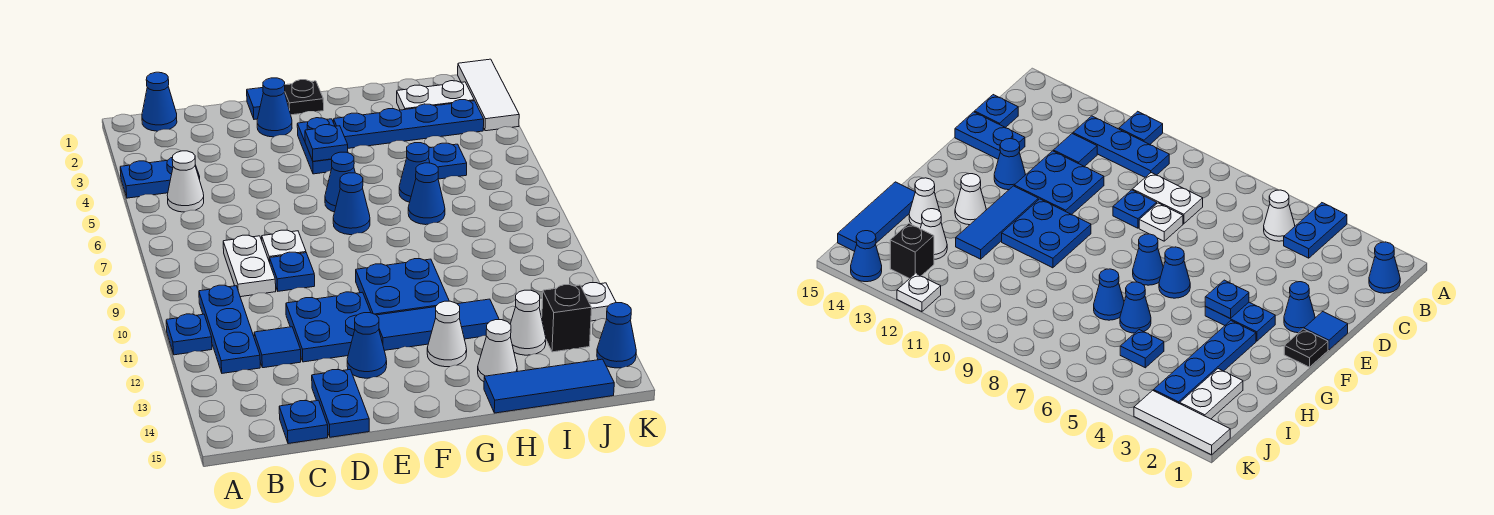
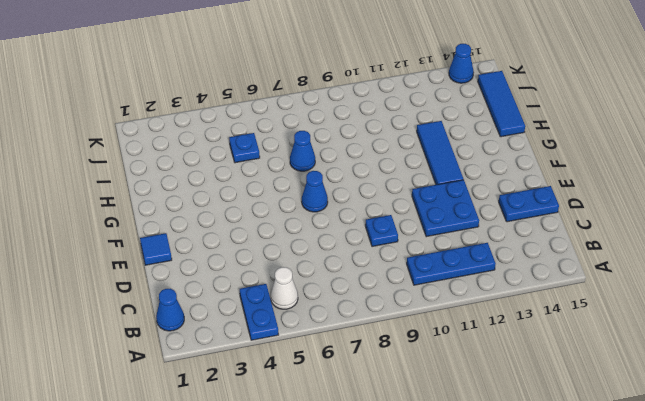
none -> blue 1x1 plate [166,314,212,355]
none -> white 1x2 plate [223,235,276,297]
none -> blue 1x1 tile [254,327,301,368]
none -> blue 1x1 plate [279,400,328,444]

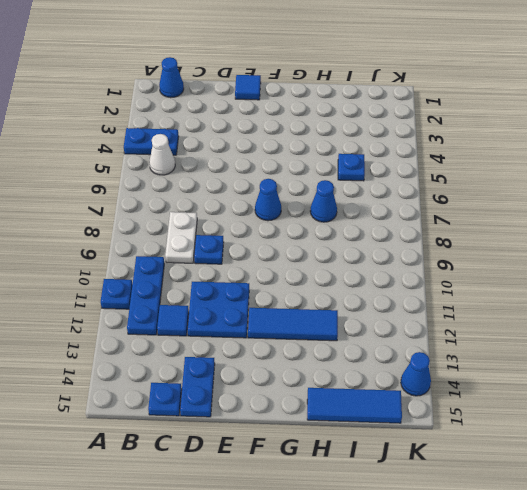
none -> white 1x1 plate [262,230,306,262]
none -> blue 1x1 cone [257,78,292,137]
none -> blue 1x1 cone [347,313,387,378]
none -> black 1x1 plate [285,80,324,115]

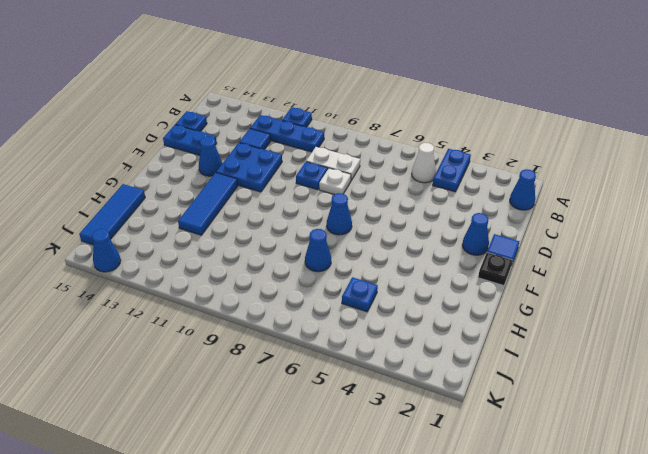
none -> blue 1x2 plate [297,118,335,174]
none -> blue 1x1 cone [325,152,355,212]
none -> blue 2x2 plate [356,259,449,315]
none -> blue 1x4 plate [334,100,484,148]

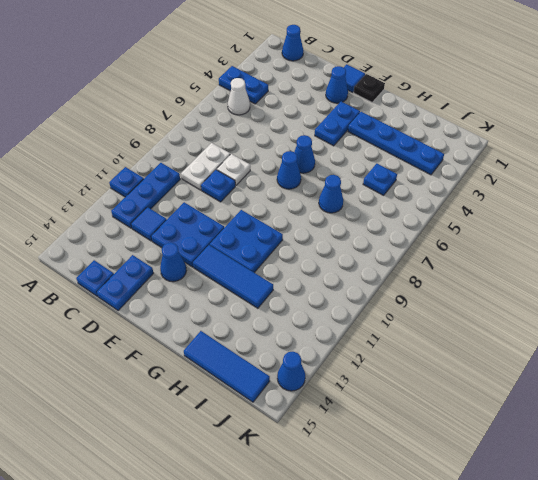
none -> white 1x1 cone [427,301,467,367]
none -> blue 1x1 cone [399,143,430,202]
none -> white 1x1 cone [478,320,517,382]
none -> white 1x2 plate [397,81,474,110]

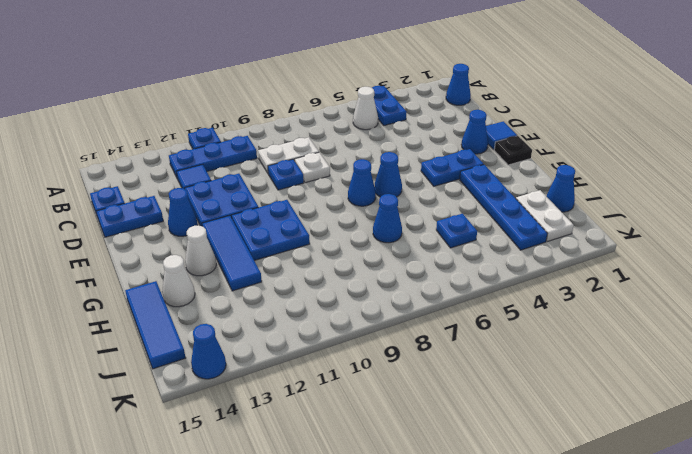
blue 1x1 cone [546,165,575,212] -> blue 1x1 cone moved to [399,143,430,202]
none -> white 1x1 cone [510,290,546,355]
none -> black 1x1 brick [542,285,592,352]
none -> white 1x3 tile [458,59,519,131]
none -> white 1x1 plate [581,283,616,321]

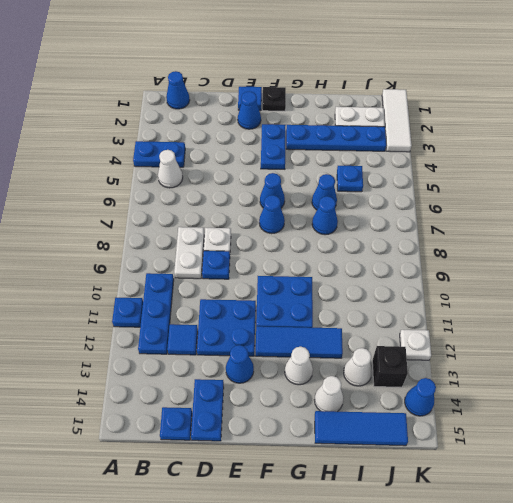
none -> blue 1x1 plate [305,125,348,161]

